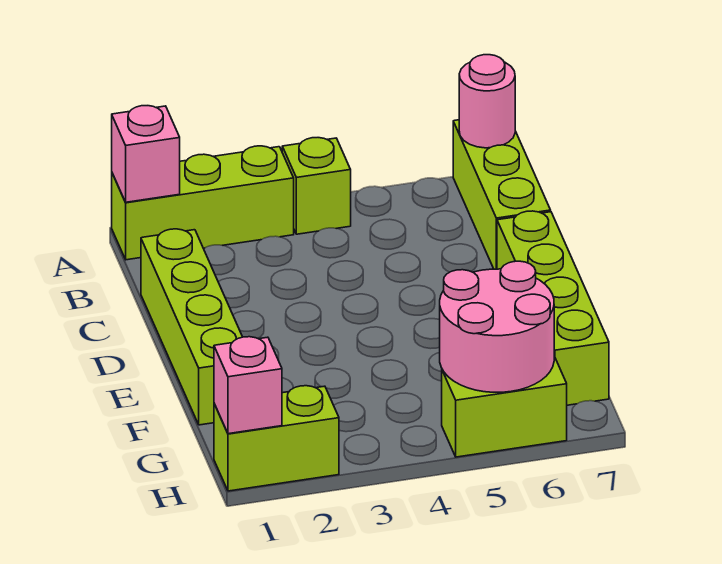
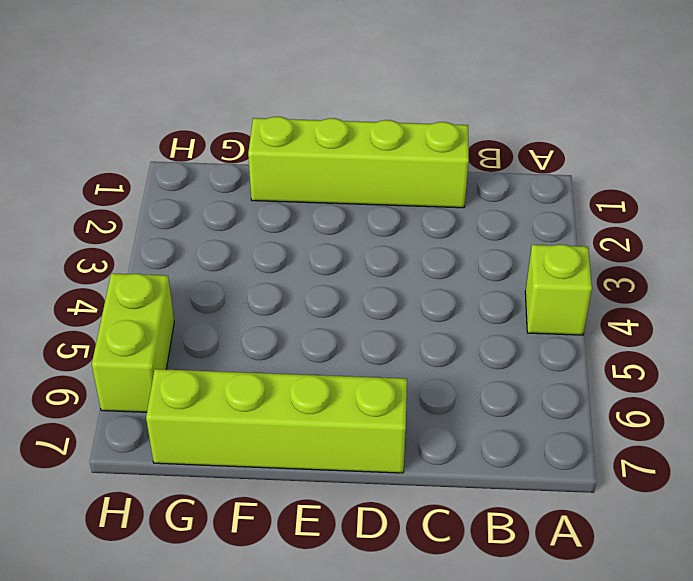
none -> lime 1x3 brick [112,146,294,260]
none -> lime 1x3 brick [453,120,551,269]

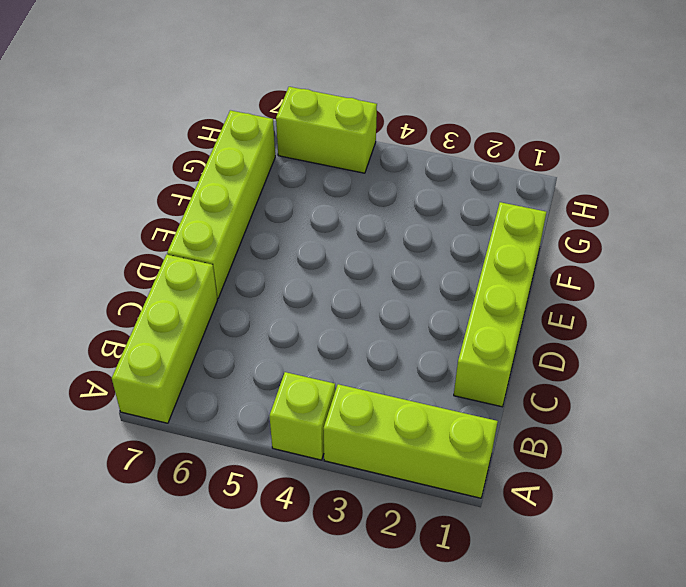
none -> lime 1x2 brick [214,386,339,491]
none -> pink 1x1 brick [112,106,180,202]

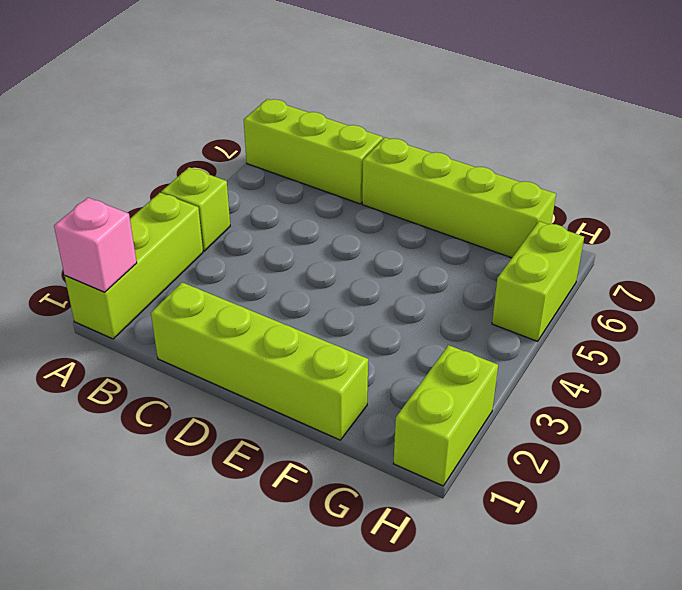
none -> pink 1x1 round brick [459,55,515,148]
none -> pink 2x2 round brick [440,261,554,392]

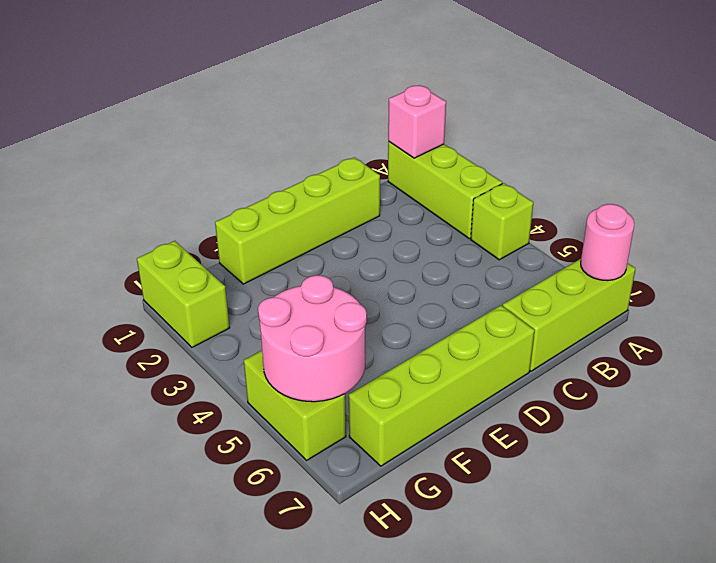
none -> pink 1x1 brick [214,337,282,434]

